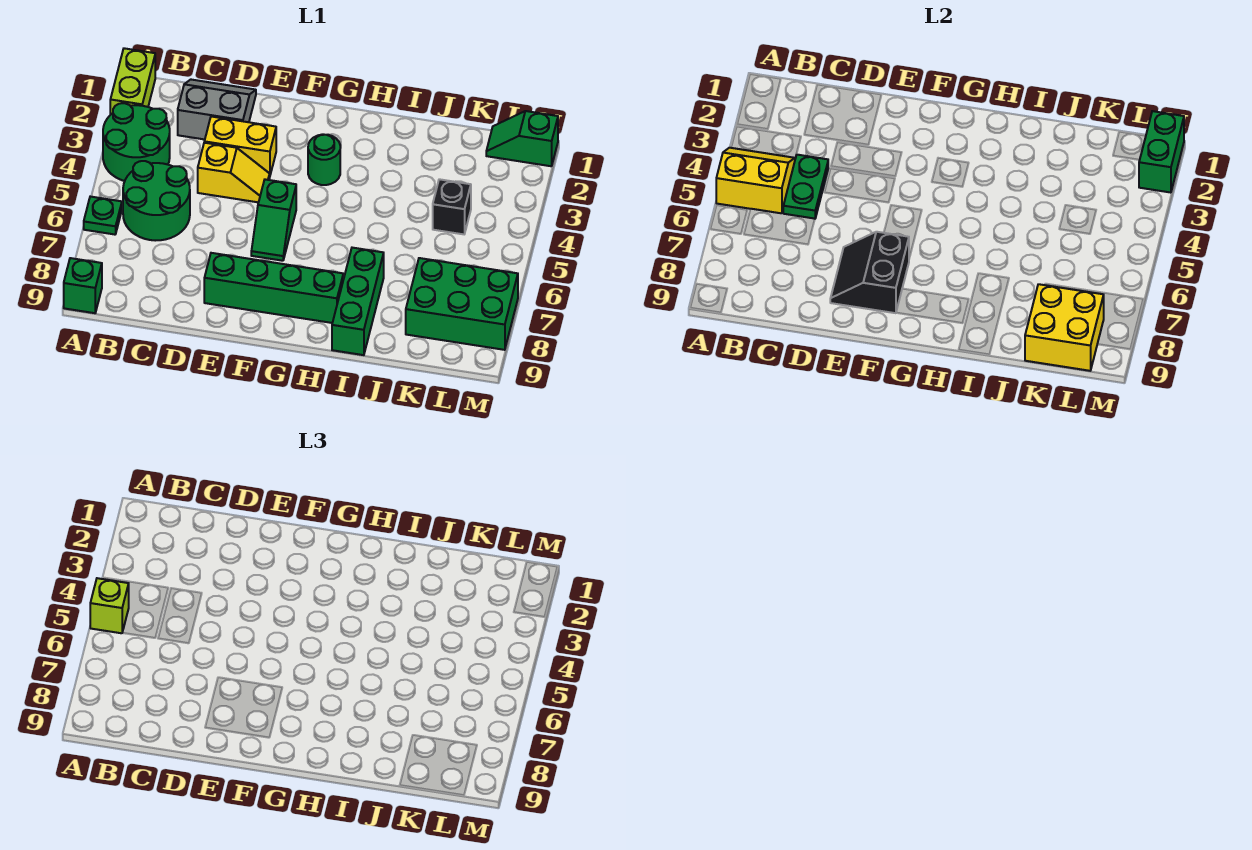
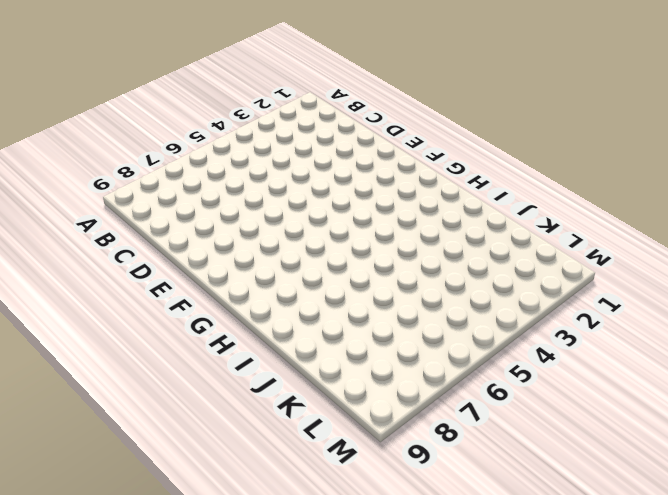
none -> lime 1x2 brick [110,48,155,115]
none -> green 2x2 round brick [103,103,170,181]
none -> green 1x1 plate [84,197,122,235]

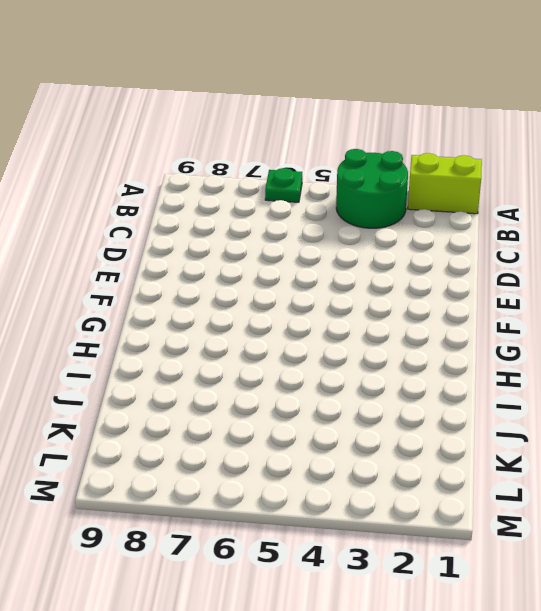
none -> green 1x1 brick [64,258,102,313]
none -> green 2x2 round brick [123,161,190,241]
none -> grey 2x2 slope [178,80,256,139]

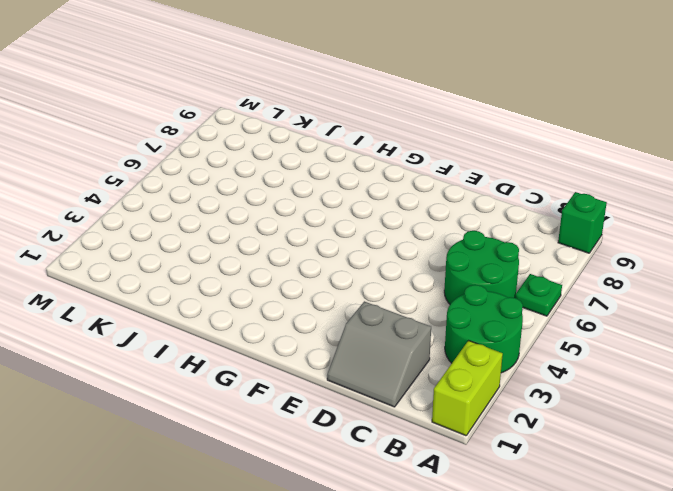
none -> yellow 1x2 brick [204,117,276,175]
none -> yellow 1x2 slope [198,143,270,202]
none -> green 1x4 brick [204,253,343,323]

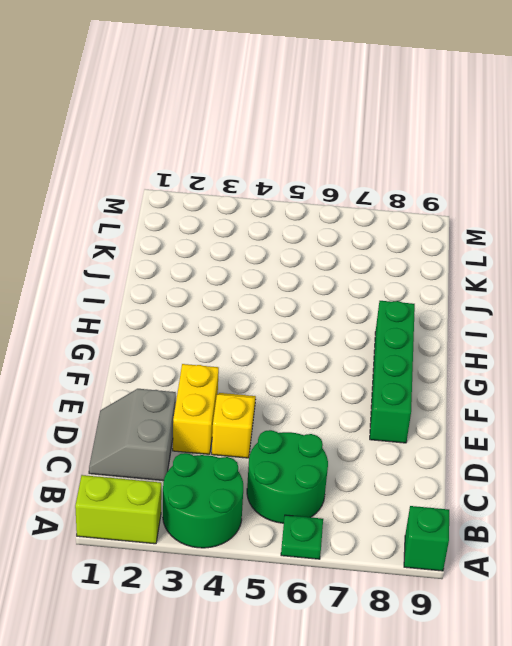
none -> green 1x2 slope [251,179,296,261]
none -> green 1x1 round brick [308,134,340,185]
none -> green 1x3 brick [332,248,384,355]

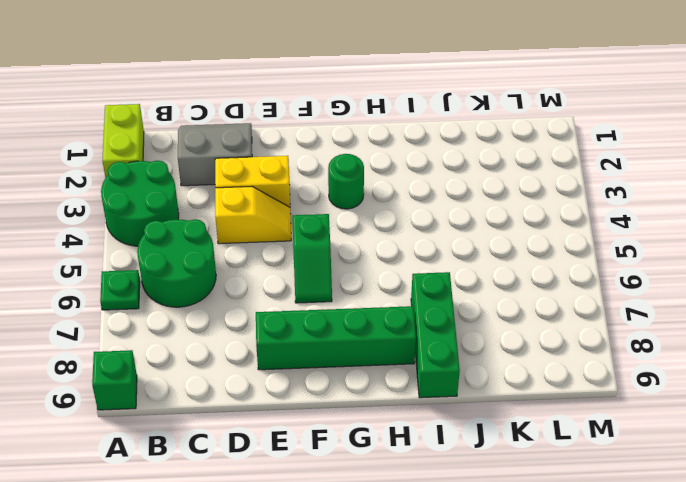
none -> black 1x1 brick [433,179,471,234]
none -> green 2x3 brick [406,258,518,350]
none -> green 1x2 slope [486,111,558,166]

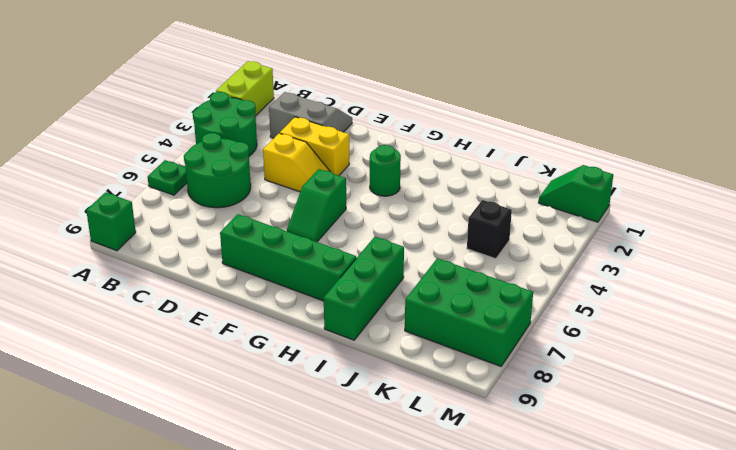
none -> yellow 2x2 slope [716,148,795,213]
none -> green 1x2 plate [783,155,828,219]
none -> black 2x2 slope [830,232,909,313]

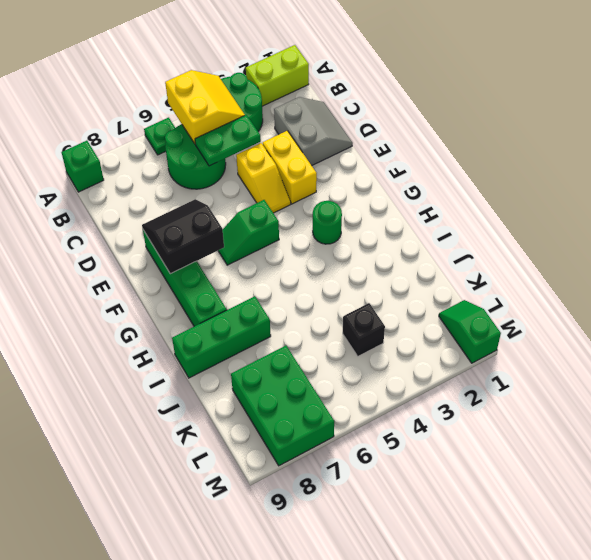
none -> yellow 2x2 brick [1025,284,1104,371]
none -> green 1x2 brick [1139,111,1184,193]
none -> lime 1x1 brick [90,578,129,633]

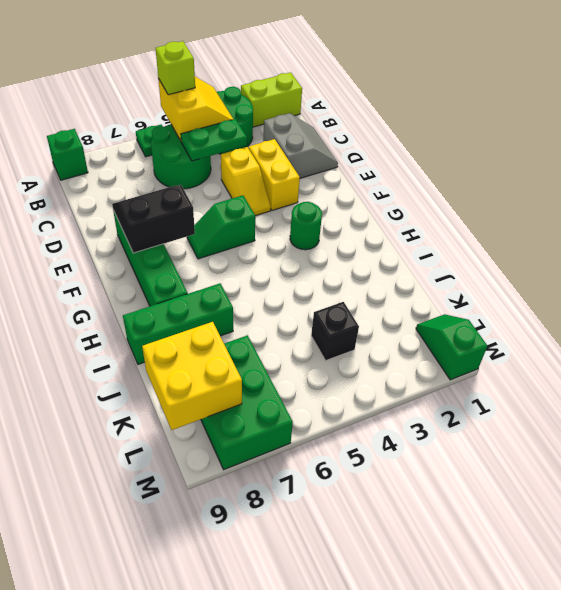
none -> green 1x2 brick [1139,111,1184,193]

